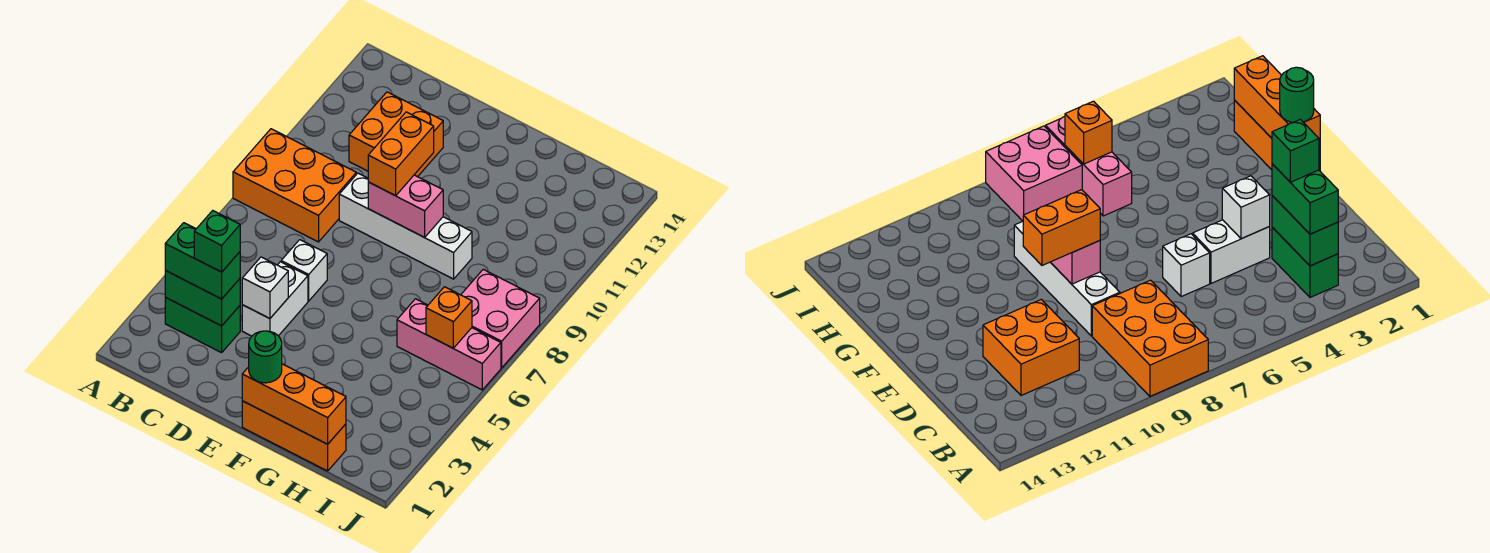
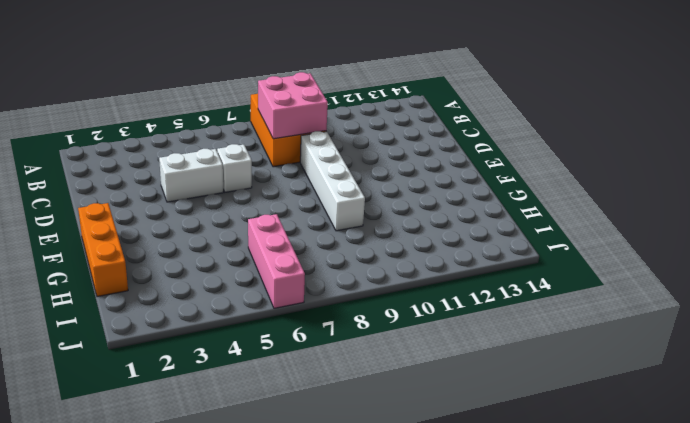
pink 2x2 brick [258,72,328,139] -> pink 2x2 brick moved to [461,269,540,368]
none -> green 1x2 brick [165,297,240,353]
none -> orange 2x2 brick [349,92,443,177]
none -> green 1x2 brick [165,271,240,326]

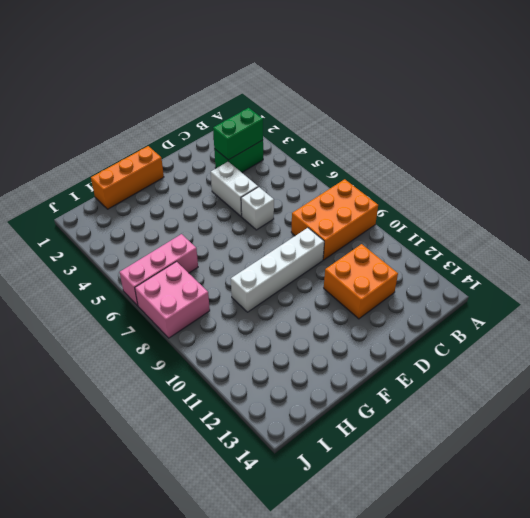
none -> white 1x1 brick [242,257,288,319]
none -> pink 1x2 brick [368,175,443,237]
none -> orange 1x3 brick [242,364,346,444]

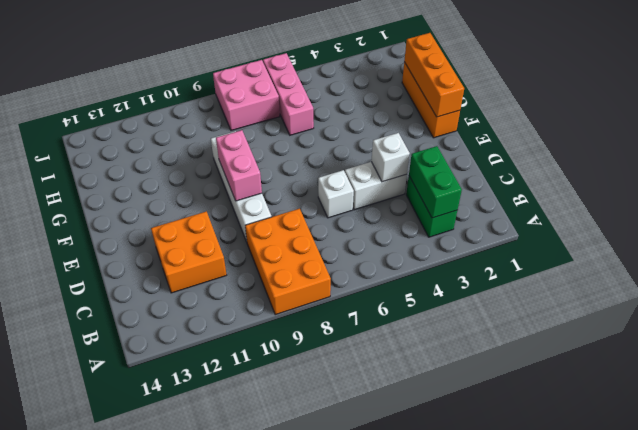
none -> orange 1x1 brick [426,287,472,348]
none -> green 1x2 brick [165,223,240,299]
none -> orange 1x2 brick [368,112,434,196]

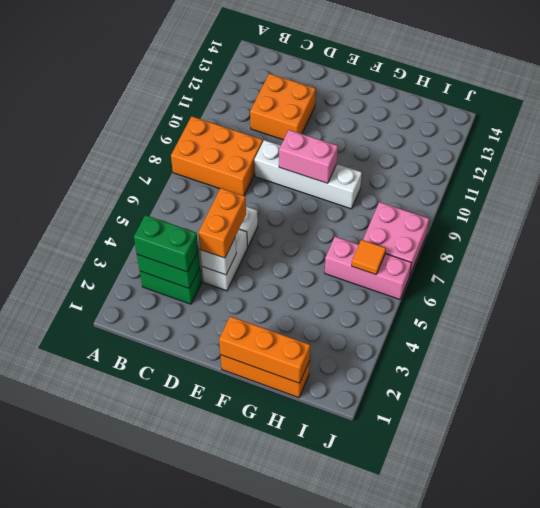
orange 1x2 brick [198,188,246,258] -> orange 1x2 brick moved to [368,112,434,196]
orange 1x1 tile [352,240,386,275] -> orange 1x1 brick [426,287,472,348]
none -> green 1x1 round brick [249,331,282,383]
none -> green 1x1 brick [194,211,240,272]

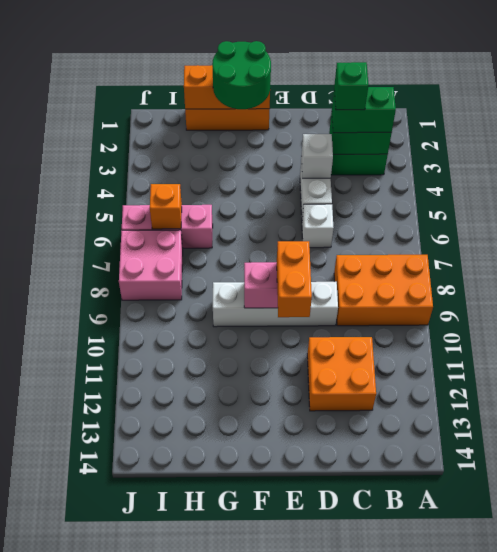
green 2x2 round brick [212,41,271,109] -> green 1x1 round brick [249,331,282,383]

